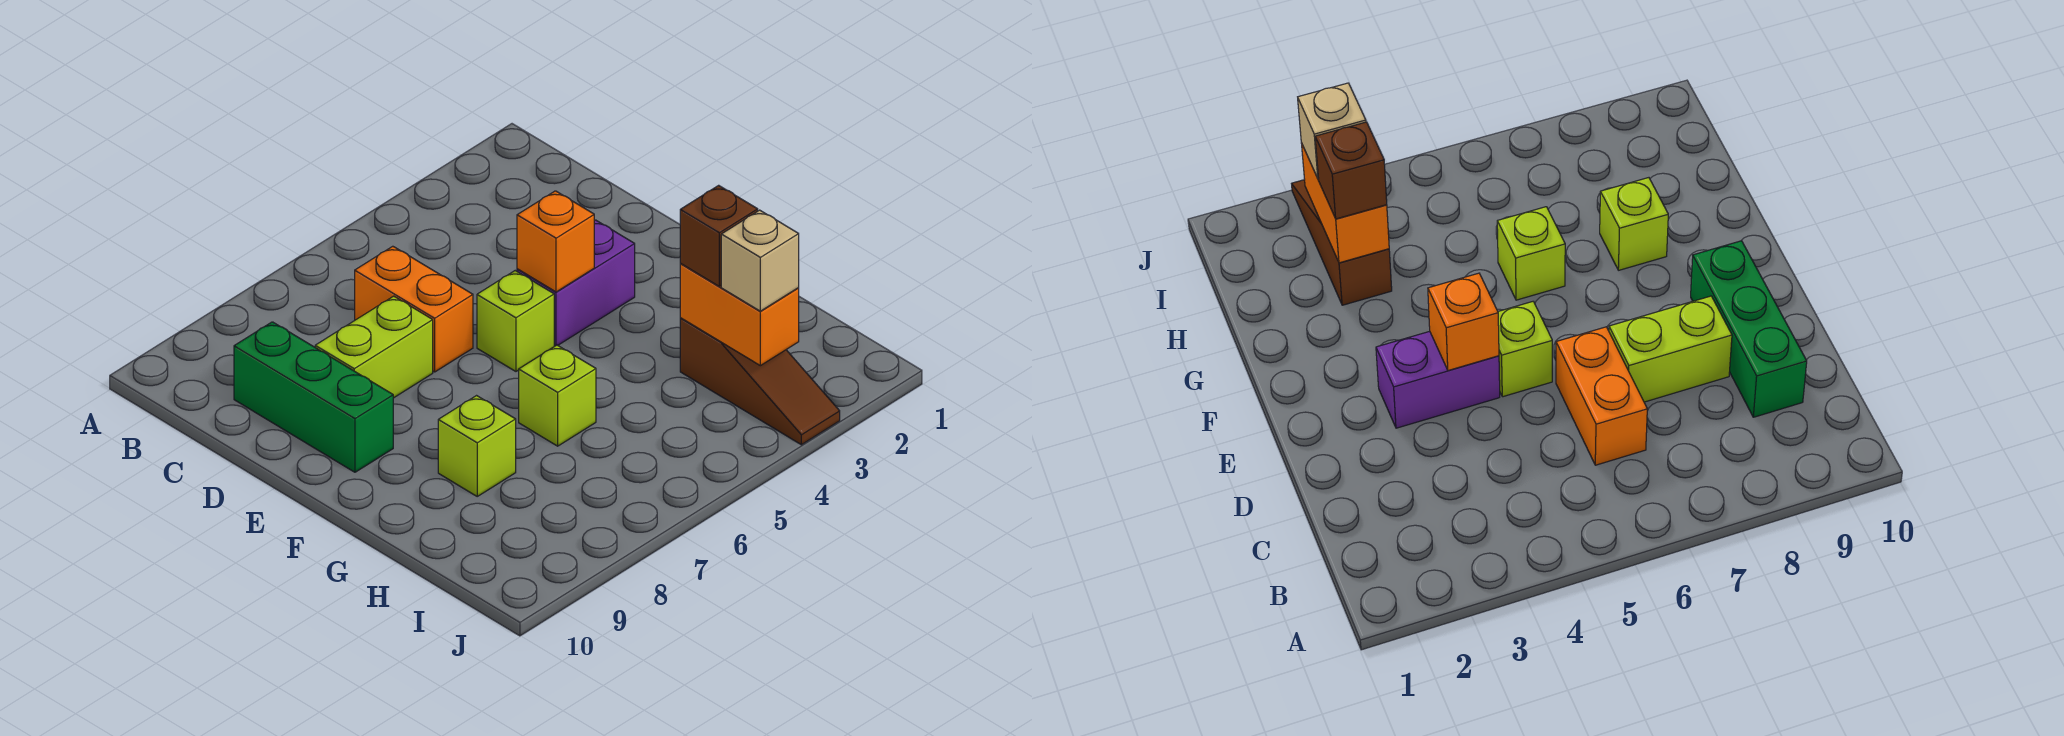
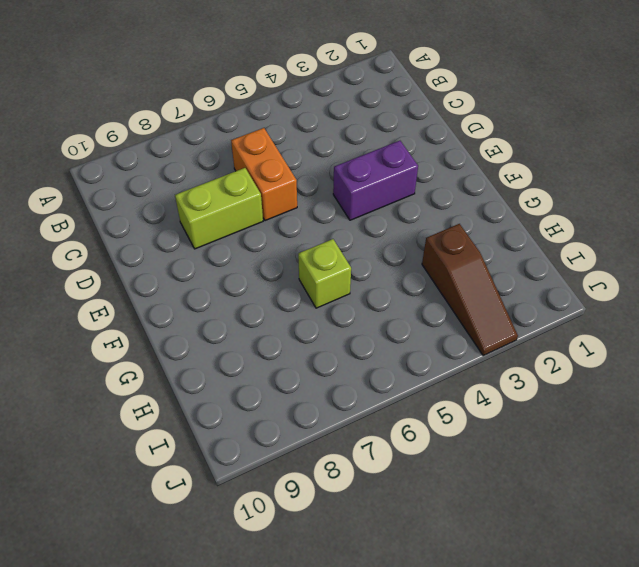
none -> green 1x3 brick [234,322,393,472]
none -> lime 1x1 brick [477,271,554,371]
none -> lime 1x1 brick [438,396,516,496]

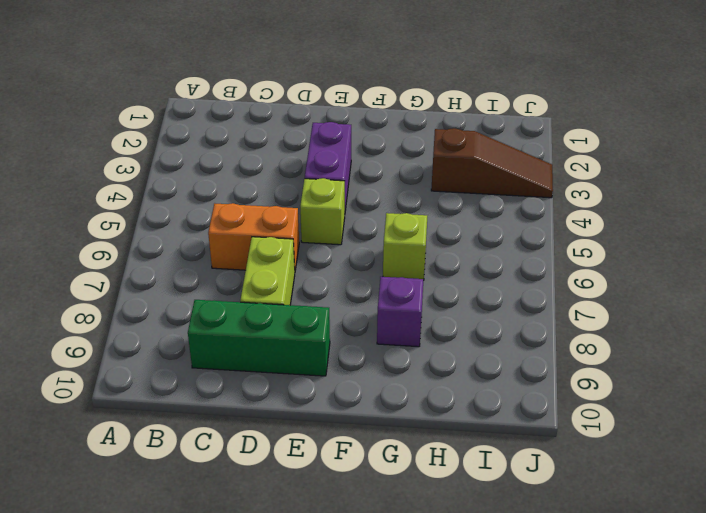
purple 1x1 brick [377,277,423,347] -> lime 1x1 brick [438,396,516,496]
none -> orange 1x1 brick [517,191,594,292]
none -> orange 1x2 brick [680,264,799,366]
none -> brown 1x1 brick [680,185,758,286]

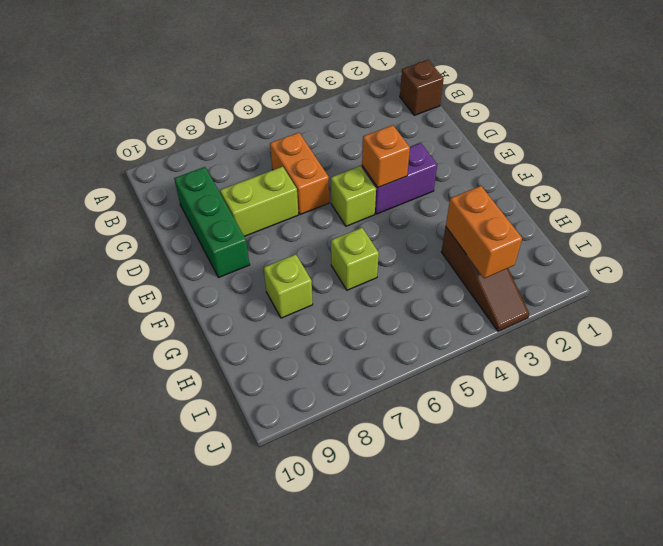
brown 1x1 brick [400,60,444,115] -> brown 1x1 brick moved to [680,185,758,286]
none -> tan 1x1 brick [721,210,799,311]

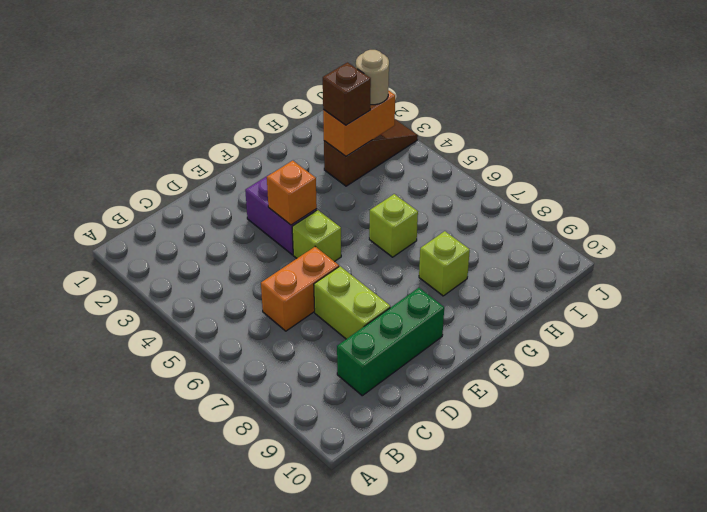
tan 1x1 round brick [356,50,389,105] -> tan 1x1 brick [721,210,799,311]

